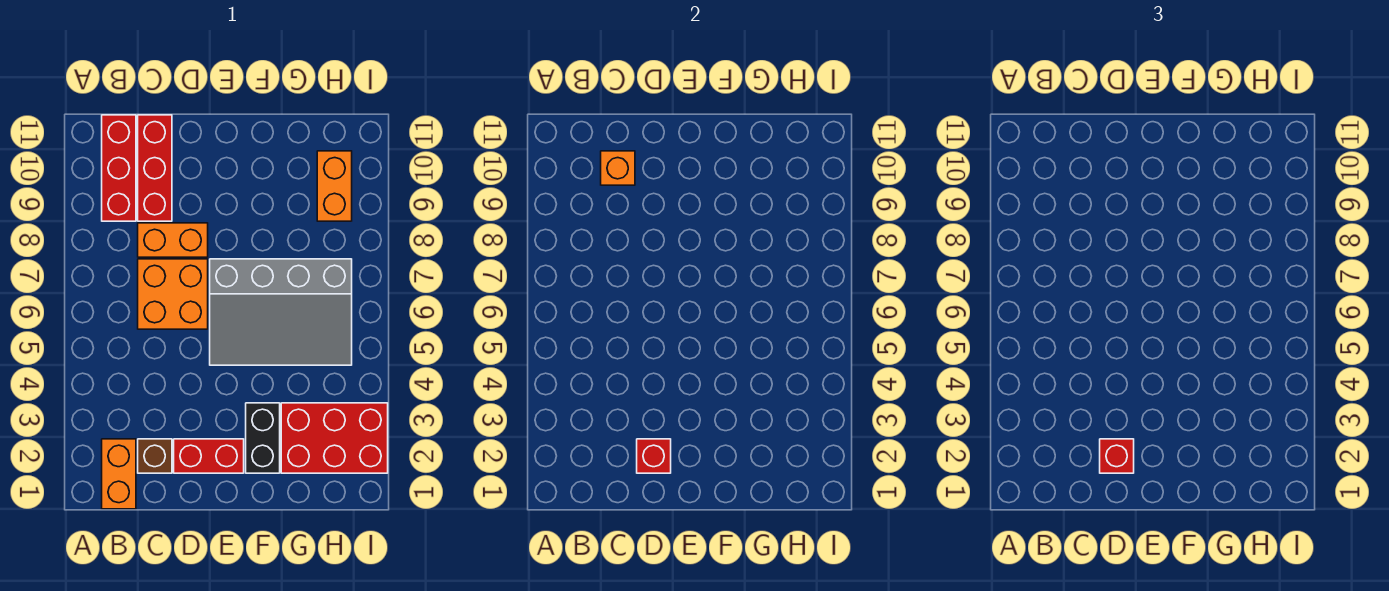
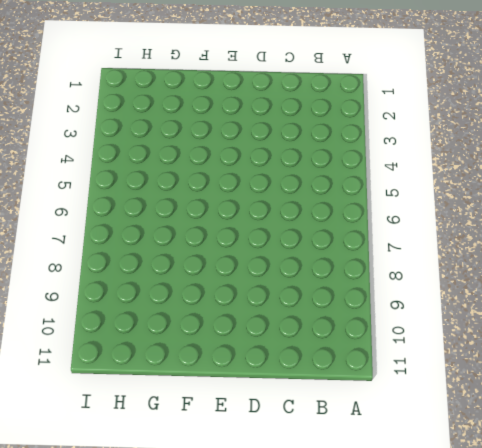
none -> orange 1x2 brick [102,439,136,509]
none -> red 1x3 brick [102,115,136,221]
none -> brown 1x1 brick [138,439,172,473]

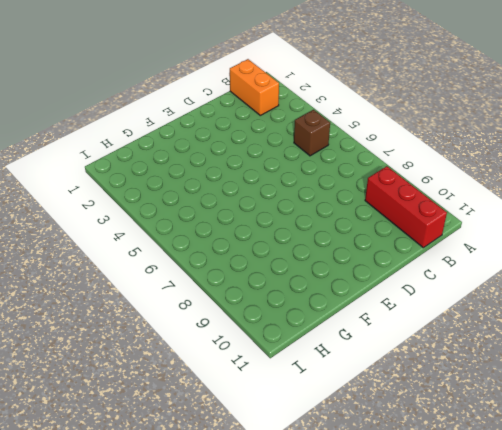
brown 1x1 brick [294,110,330,156] -> brown 1x1 brick moved to [138,439,172,473]
none -> orange 2x2 brick [138,259,208,329]
none -> orange 1x2 brick [138,223,208,257]
none -> red 1x3 brick [138,115,172,221]

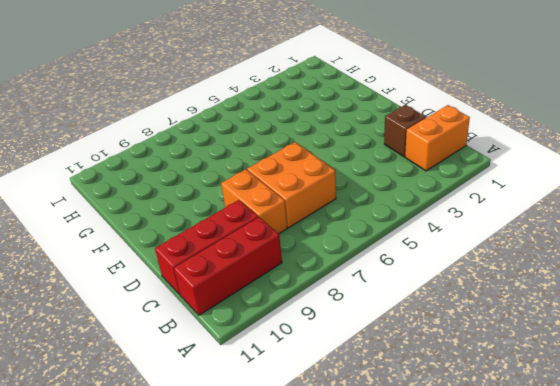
none -> red 1x2 brick [174,439,244,473]
none -> grey 3x4 slope [210,259,352,365]
none -> black 1x2 brick [246,403,280,473]

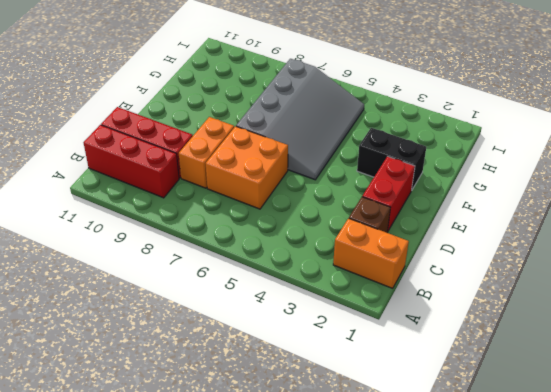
none -> red 2x3 brick [281,403,388,473]
none -> orange 1x2 brick [317,151,352,221]
none -> orange 1x1 brick [601,151,635,185]

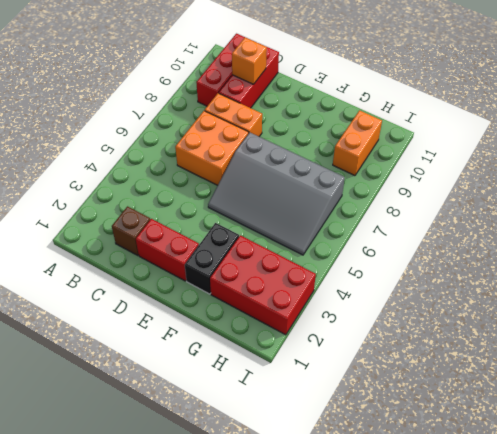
none -> orange 1x2 brick [102,439,136,509]
none -> red 1x1 brick [637,439,671,473]
none -> red 1x1 brick [1100,439,1134,473]

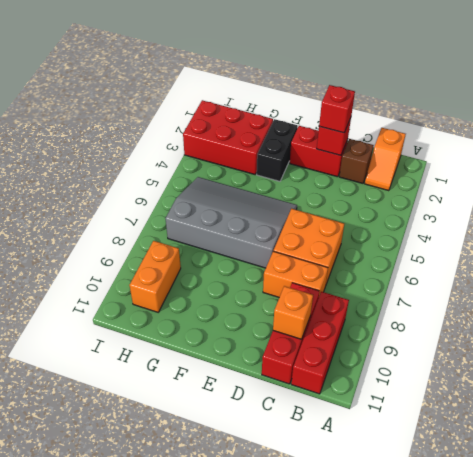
orange 1x2 slope [365,128,406,191] -> orange 1x2 brick [102,439,136,509]

